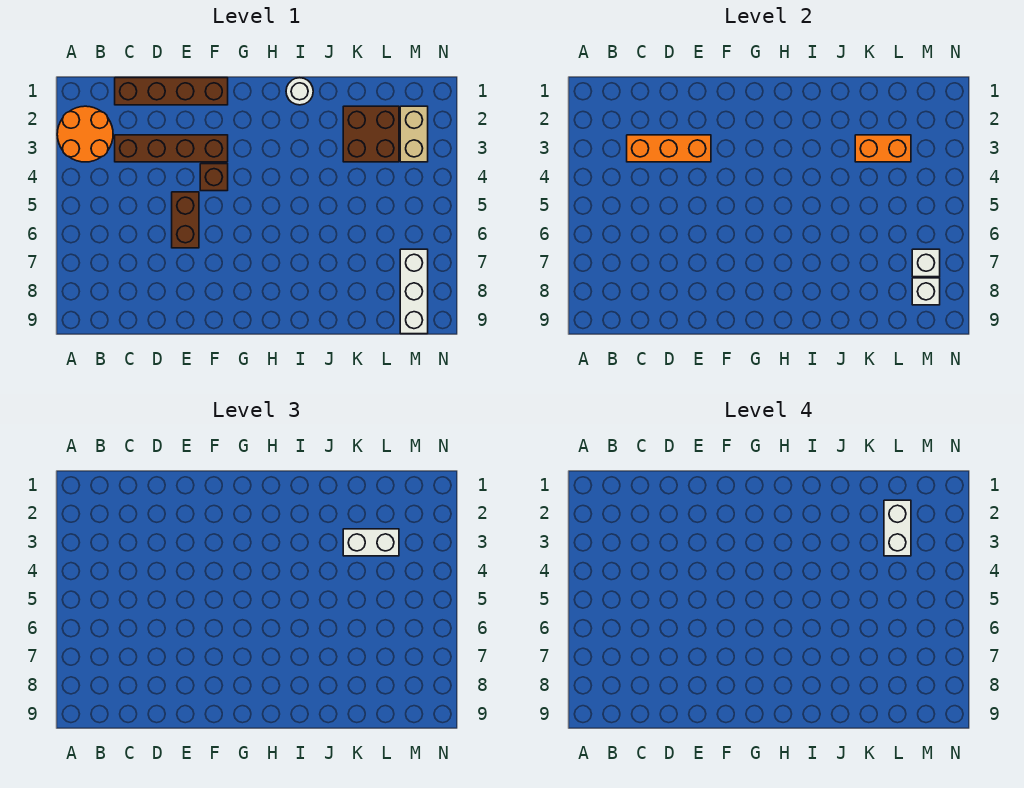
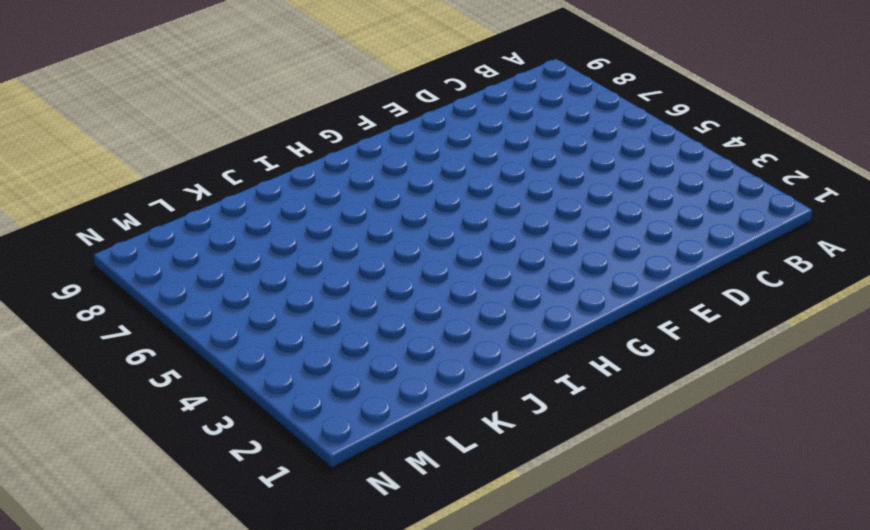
none -> orange 2x2 round brick [57,106,113,162]
none -> brown 1x4 brick [115,78,228,105]
none -> brown 1x4 brick [115,135,228,162]

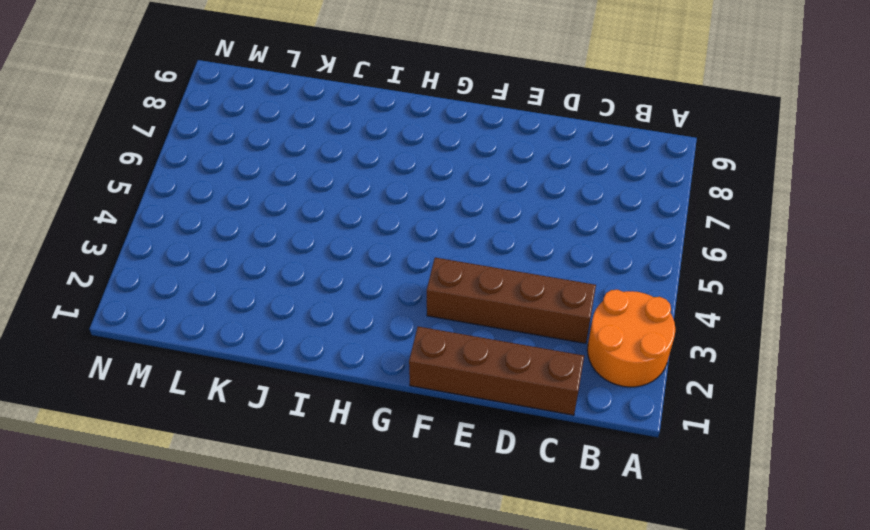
none -> brown 1x2 brick [172,192,199,248]
none -> brown 1x1 brick [200,164,228,191]
none -> white 1x1 round brick [286,78,313,105]

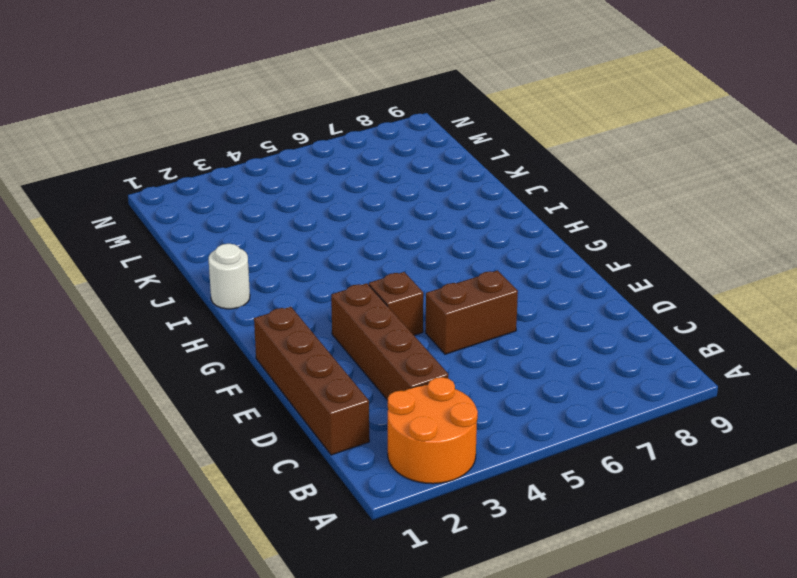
none -> brown 2x2 brick [343,106,399,162]
none -> tan 1x2 brick [400,106,428,162]
none -> white 1x3 brick [400,249,428,334]

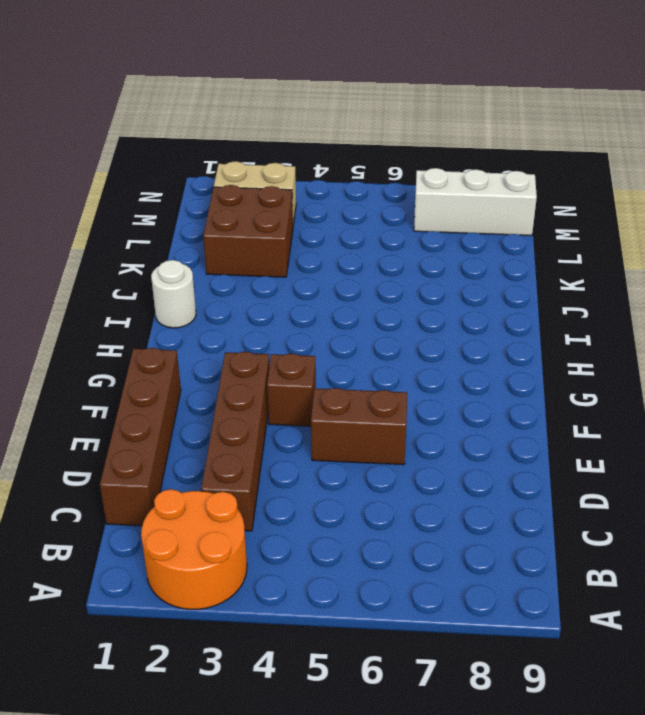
none -> orange 1x3 brick [627,135,711,162]
none -> orange 1x2 brick [855,135,911,162]
none -> white 1x1 brick [912,249,940,277]

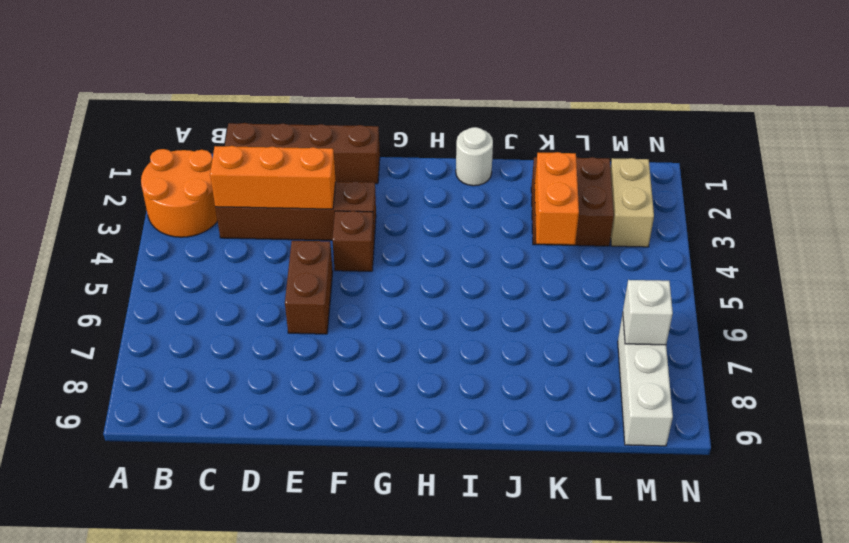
orange 1x2 brick [535,152,579,245] -> orange 1x2 brick turned to [855,135,911,162]
none -> white 1x1 brick [912,278,940,305]
none -> white 1x2 brick [343,529,399,556]
none -> white 1x2 brick [884,500,911,556]

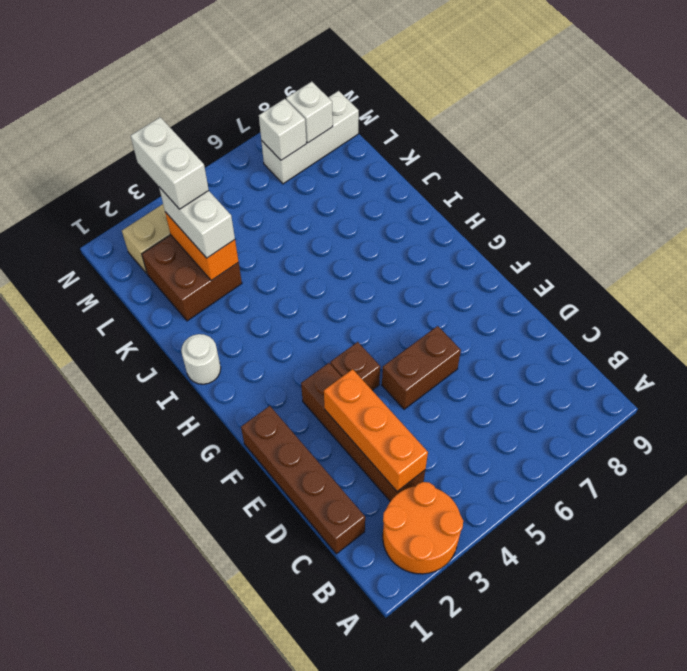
white 1x2 brick [131,117,209,209] -> white 1x2 brick turned to [884,500,911,556]

